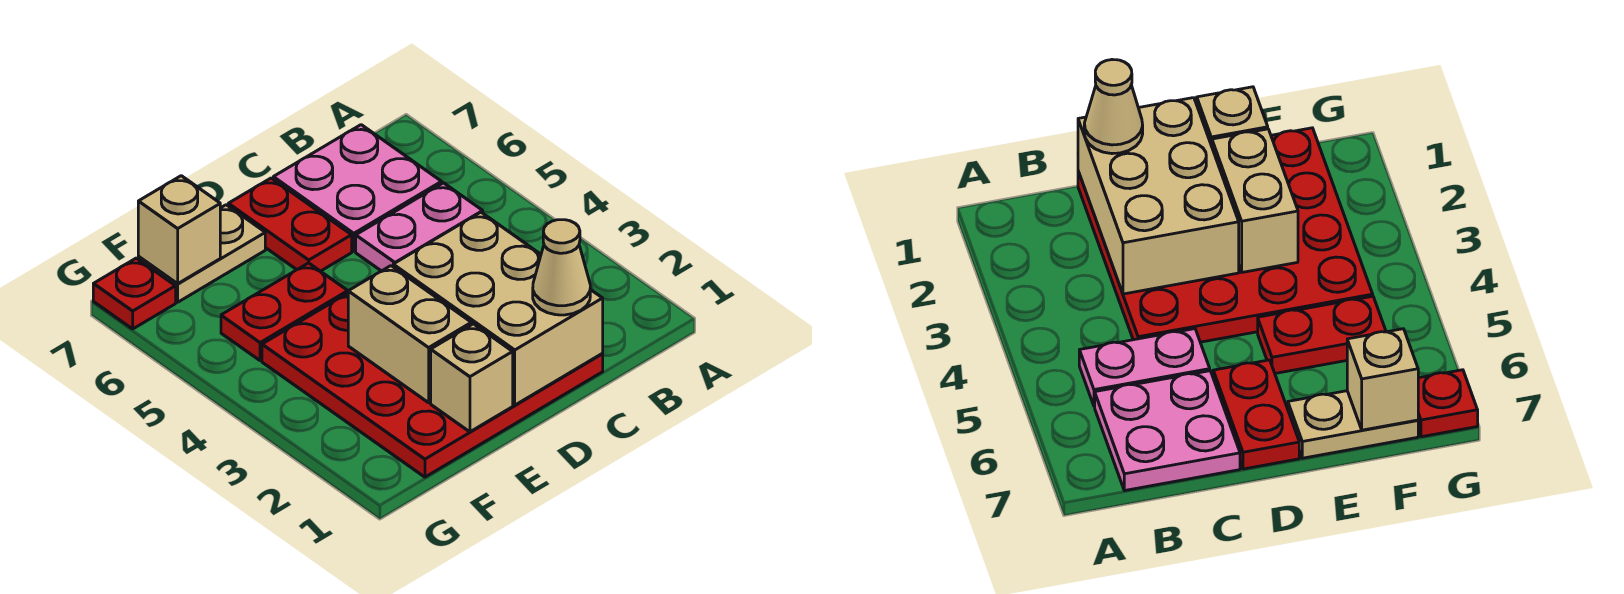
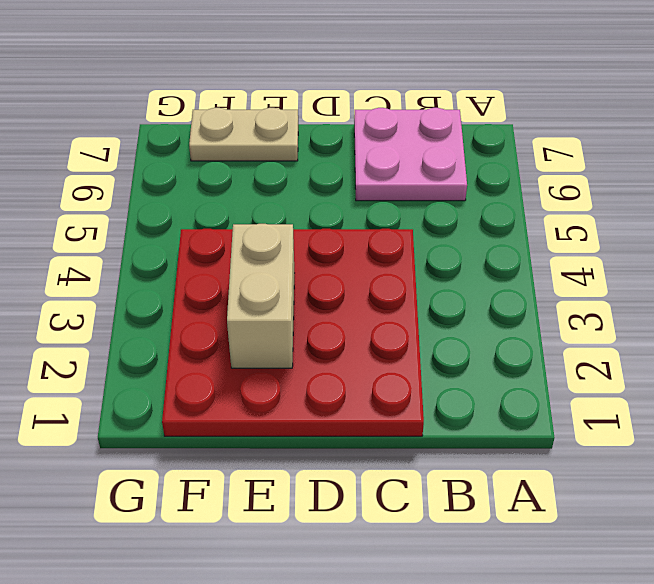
none -> pink 1x2 plate [356,183,483,271]
none -> red 1x2 plate [228,178,352,271]
none -> red 1x2 plate [221,263,348,361]

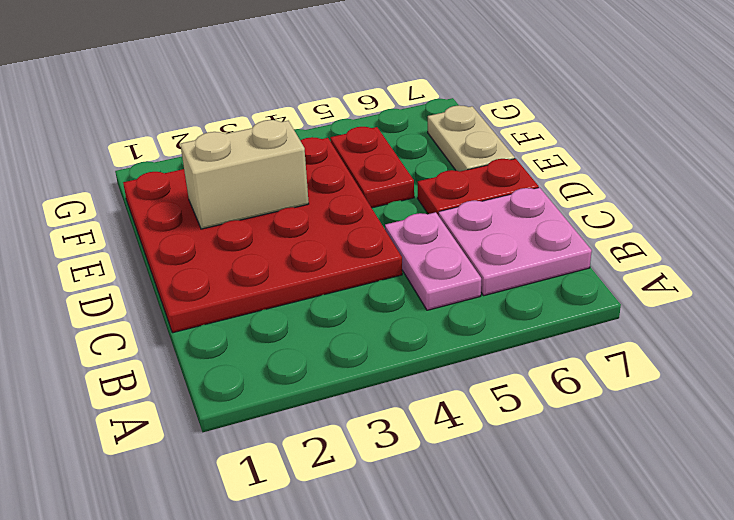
none -> red 1x1 plate [93,258,176,329]
none -> tan 2x3 brick [393,212,603,405]
none -> tan 1x1 brick [431,324,513,432]

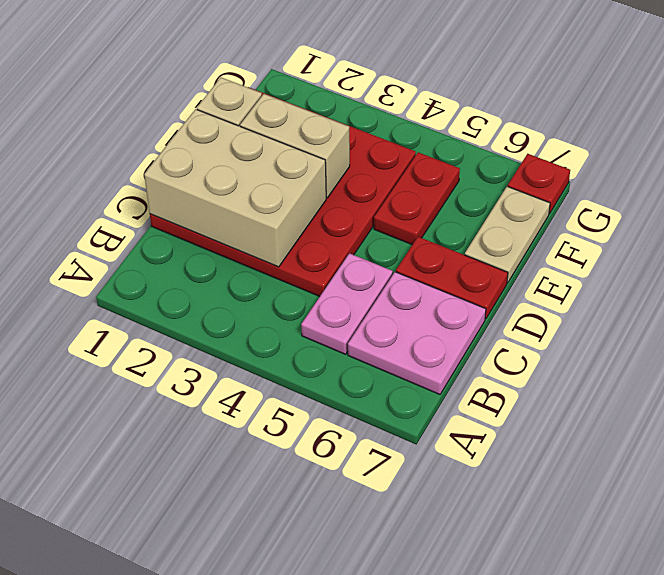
none -> tan 1x1 brick [138,176,220,284]
none -> tan 1x1 cone [533,220,590,315]

